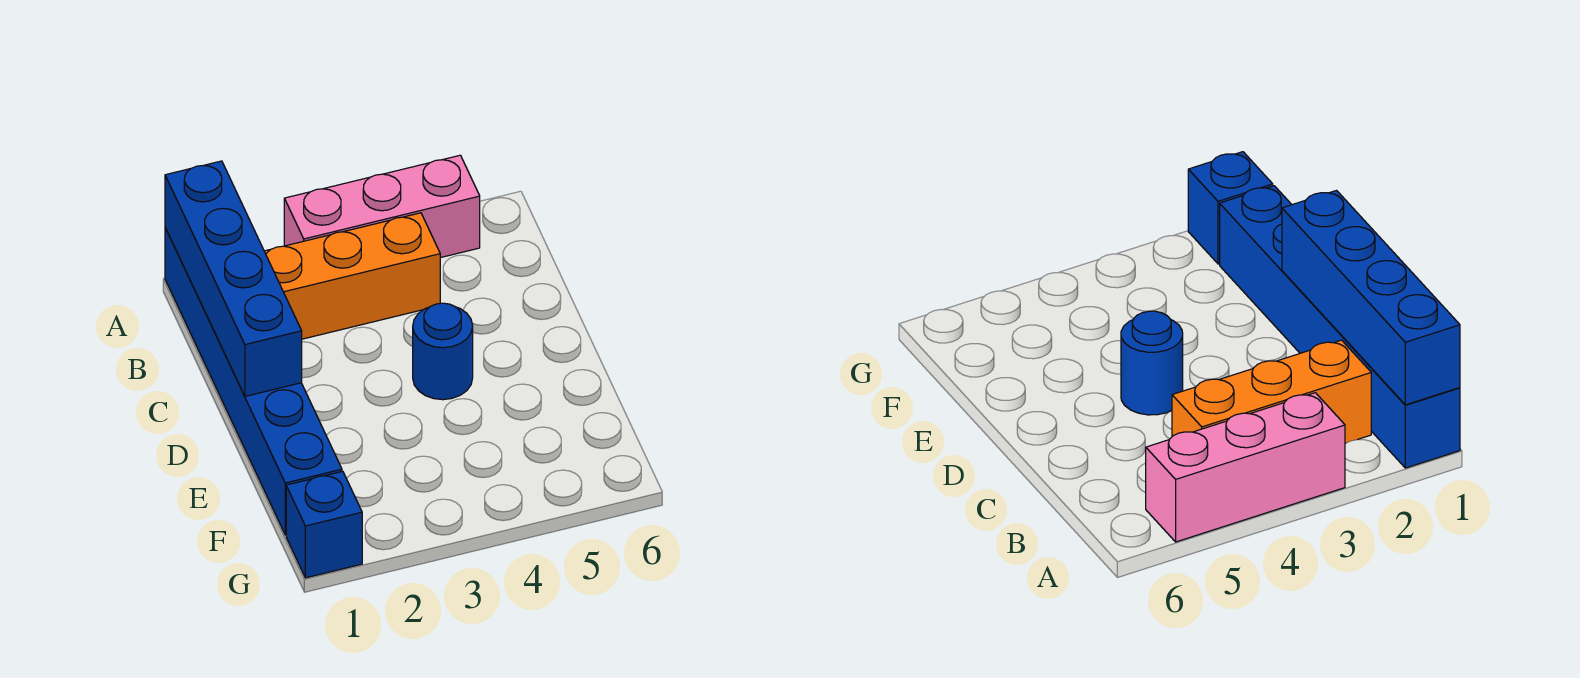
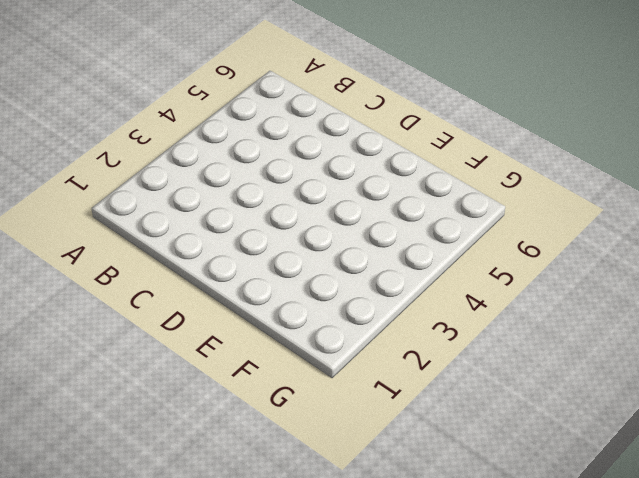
none -> blue 1x6 brick [165,228,342,535]
none -> pink 1x3 brick [284,155,480,258]

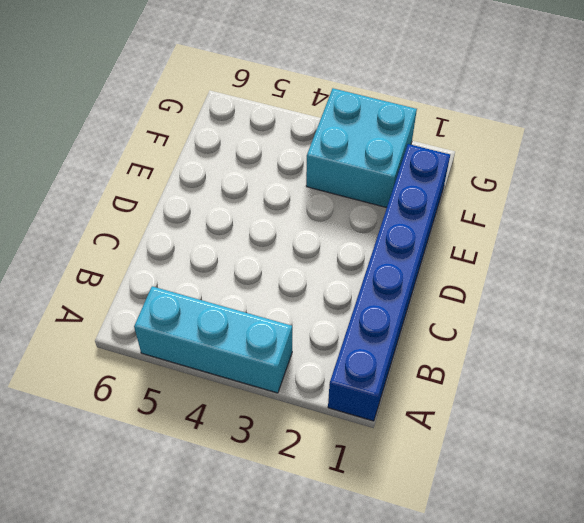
cyan 1x3 brick [134,286,292,393] -> pink 1x3 brick [284,155,480,258]
cyan 2x2 brick [306,88,417,208] -> none
none -> orange 1x3 brick [264,213,440,339]
none -> blue 1x1 round brick [413,303,473,400]

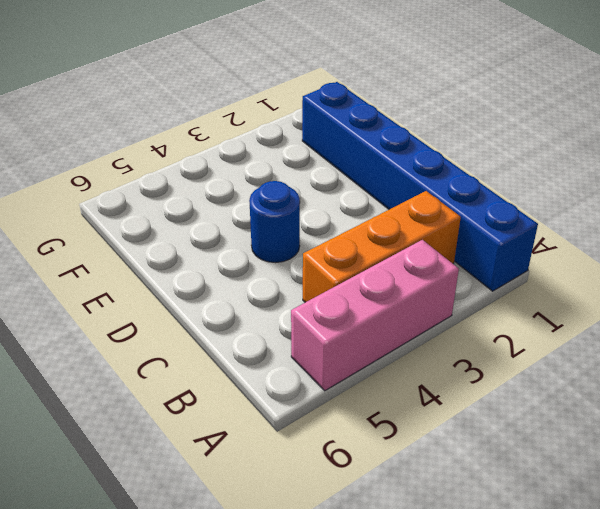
none -> blue 1x1 brick [286,471,362,578]
none -> blue 1x4 brick [165,161,302,396]

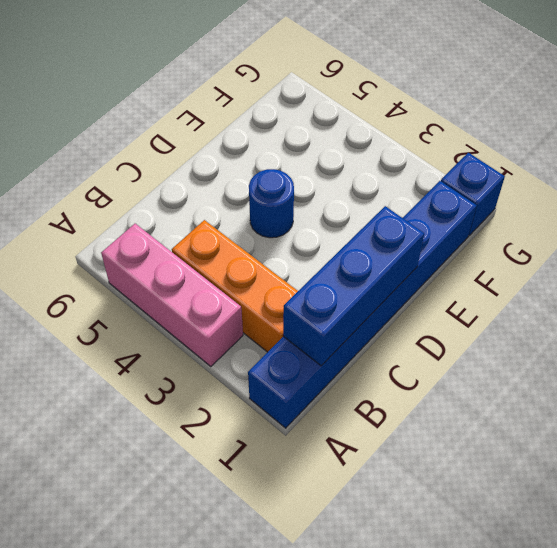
blue 1x3 brick [283,206,424,366] -> blue 1x4 brick [165,161,302,396]

